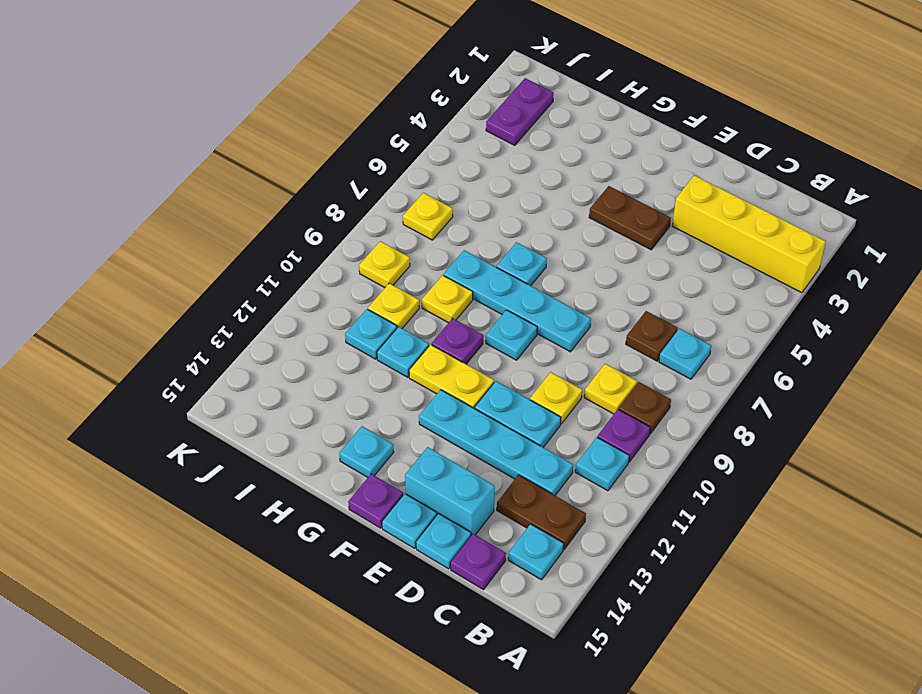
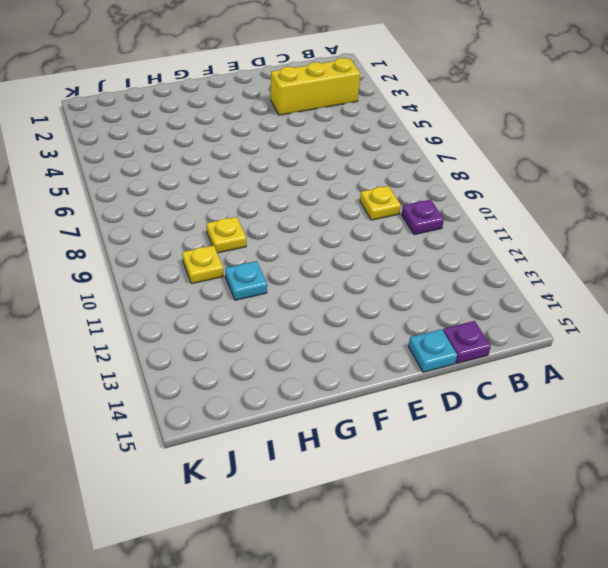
yellow 1x3 brick [270,58,360,115] -> yellow 1x4 brick [672,175,826,293]
none -> cyan 1x1 plate [659,329,711,379]
none -> brown 1x1 plate [619,382,671,434]
none -> cyan 1x1 plate [575,437,629,491]
none -> brown 1x2 plate [497,475,586,549]

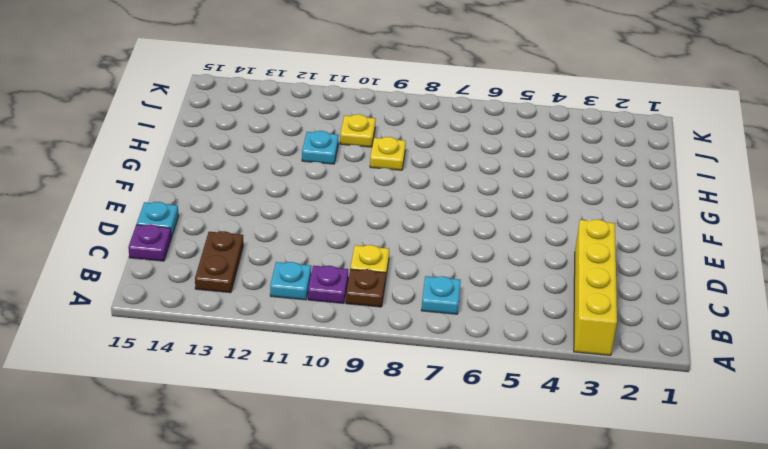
none -> cyan 1x1 plate [508,524,564,580]
none -> brown 1x1 plate [626,311,678,361]
none -> cyan 1x4 plate [419,390,573,495]
none -> yellow 1x1 plate [530,372,582,424]

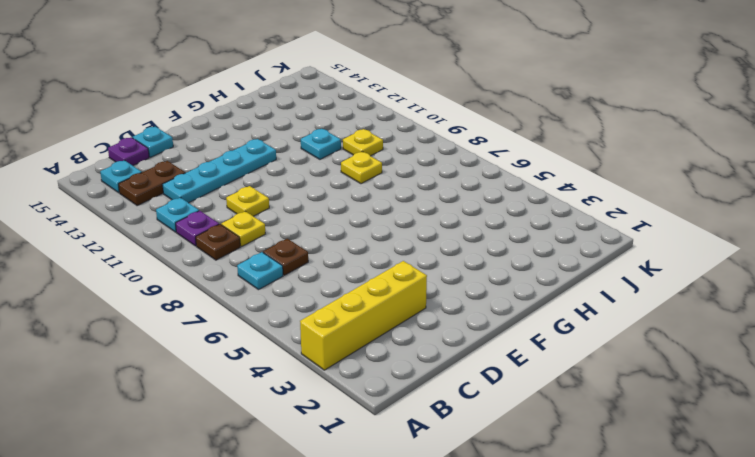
none -> cyan 1x2 plate [475,381,561,447]
none -> cyan 1x2 brick [405,447,495,535]
none -> brown 1x2 plate [589,186,671,250]
none -> cyan 1x4 plate [444,250,591,352]

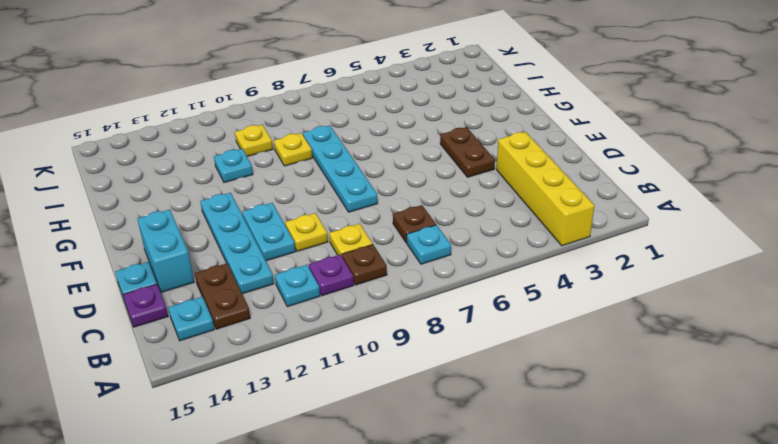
none -> cyan 1x1 plate [382,494,437,548]
none -> cyan 1x1 plate [486,310,537,360]
none -> yellow 1x2 plate [409,345,494,409]
none -> purple 1x1 plate [348,474,403,528]

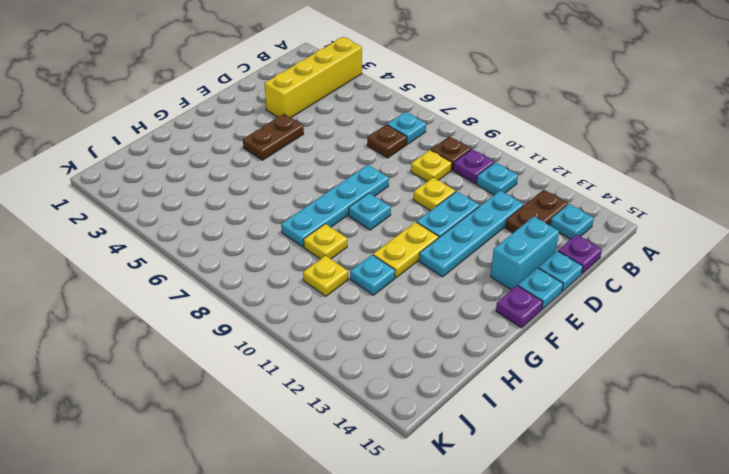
none -> cyan 1x1 plate [497,242,547,286]
none -> purple 1x1 plate [432,318,483,364]
none -> cyan 1x1 plate [339,426,394,477]
none -> cyan 1x1 plate [345,309,397,359]

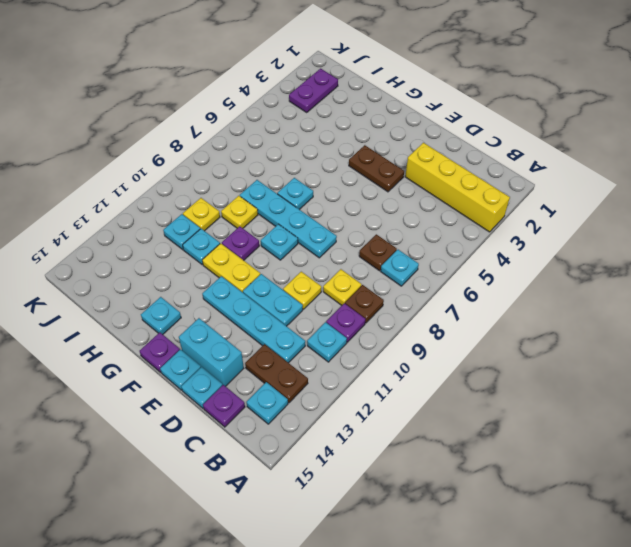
none -> yellow 1x1 plate [403,193,453,240]
none -> yellow 1x1 plate [359,241,410,288]

